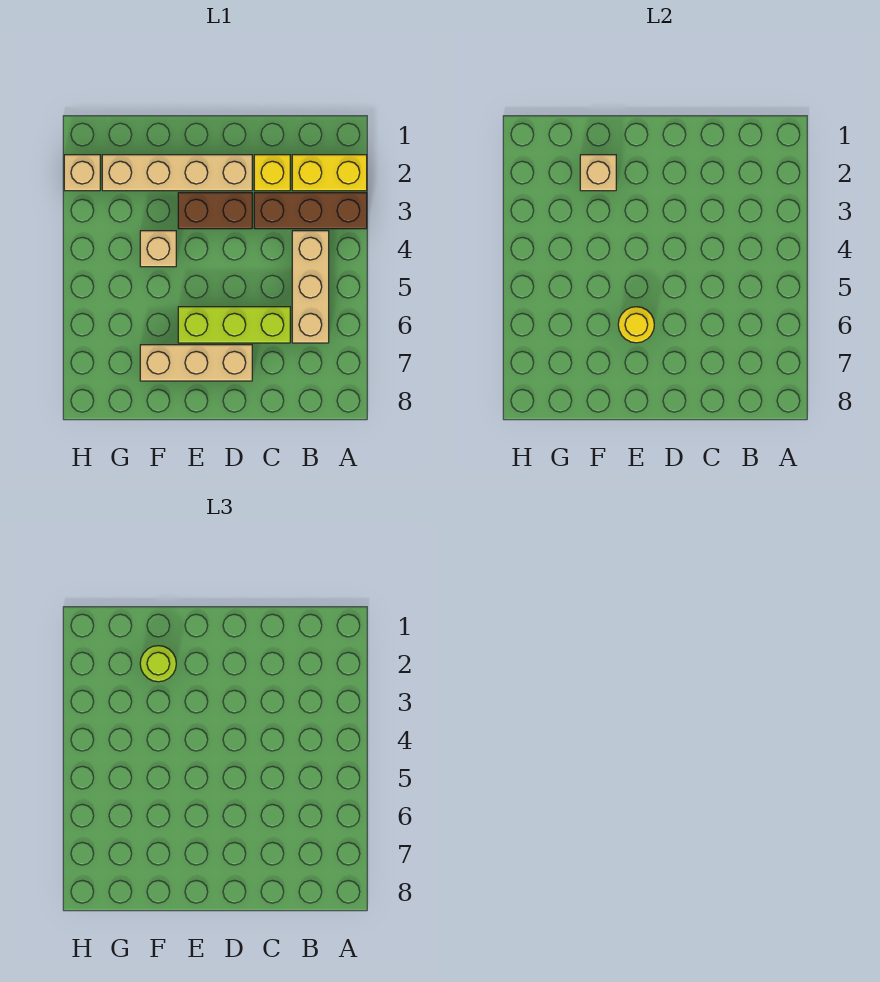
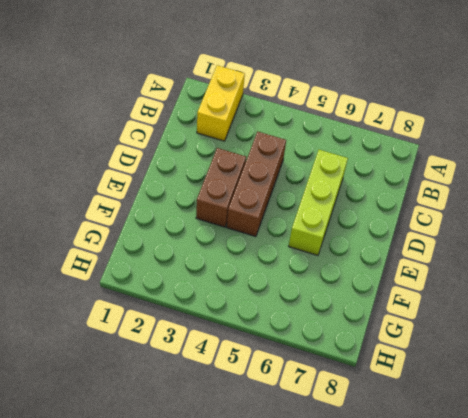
brown 1x3 brick [227,132,286,237] -> brown 1x3 brick moved to [254,193,367,229]
none -> tan 1x3 brick [292,231,329,343]
none -> yellow 1x1 brick [254,155,290,191]
none -> tan 1x4 brick [102,155,252,191]

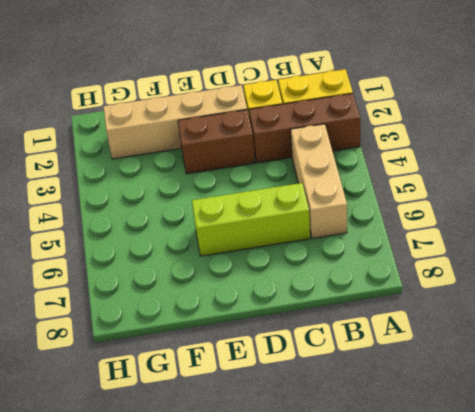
none -> tan 1x3 brick [140,345,252,381]
none -> tan 1x1 brick [140,231,176,267]
none -> tan 1x1 brick [64,155,100,191]

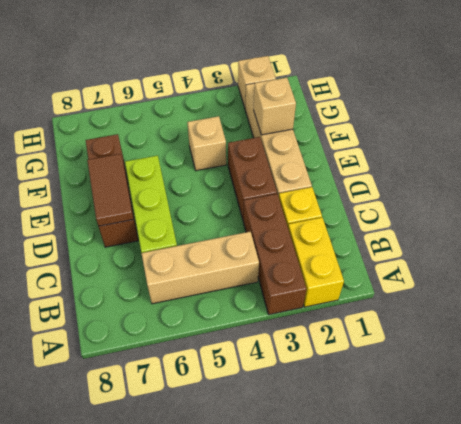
brown 1x3 brick [85,134,138,247] -> tan 1x3 brick [140,345,252,381]
brown 1x2 tile [87,154,133,226] -> none
none -> yellow 1x1 round brick [618,307,654,343]
none -> lime 1x1 round brick [140,646,176,682]

